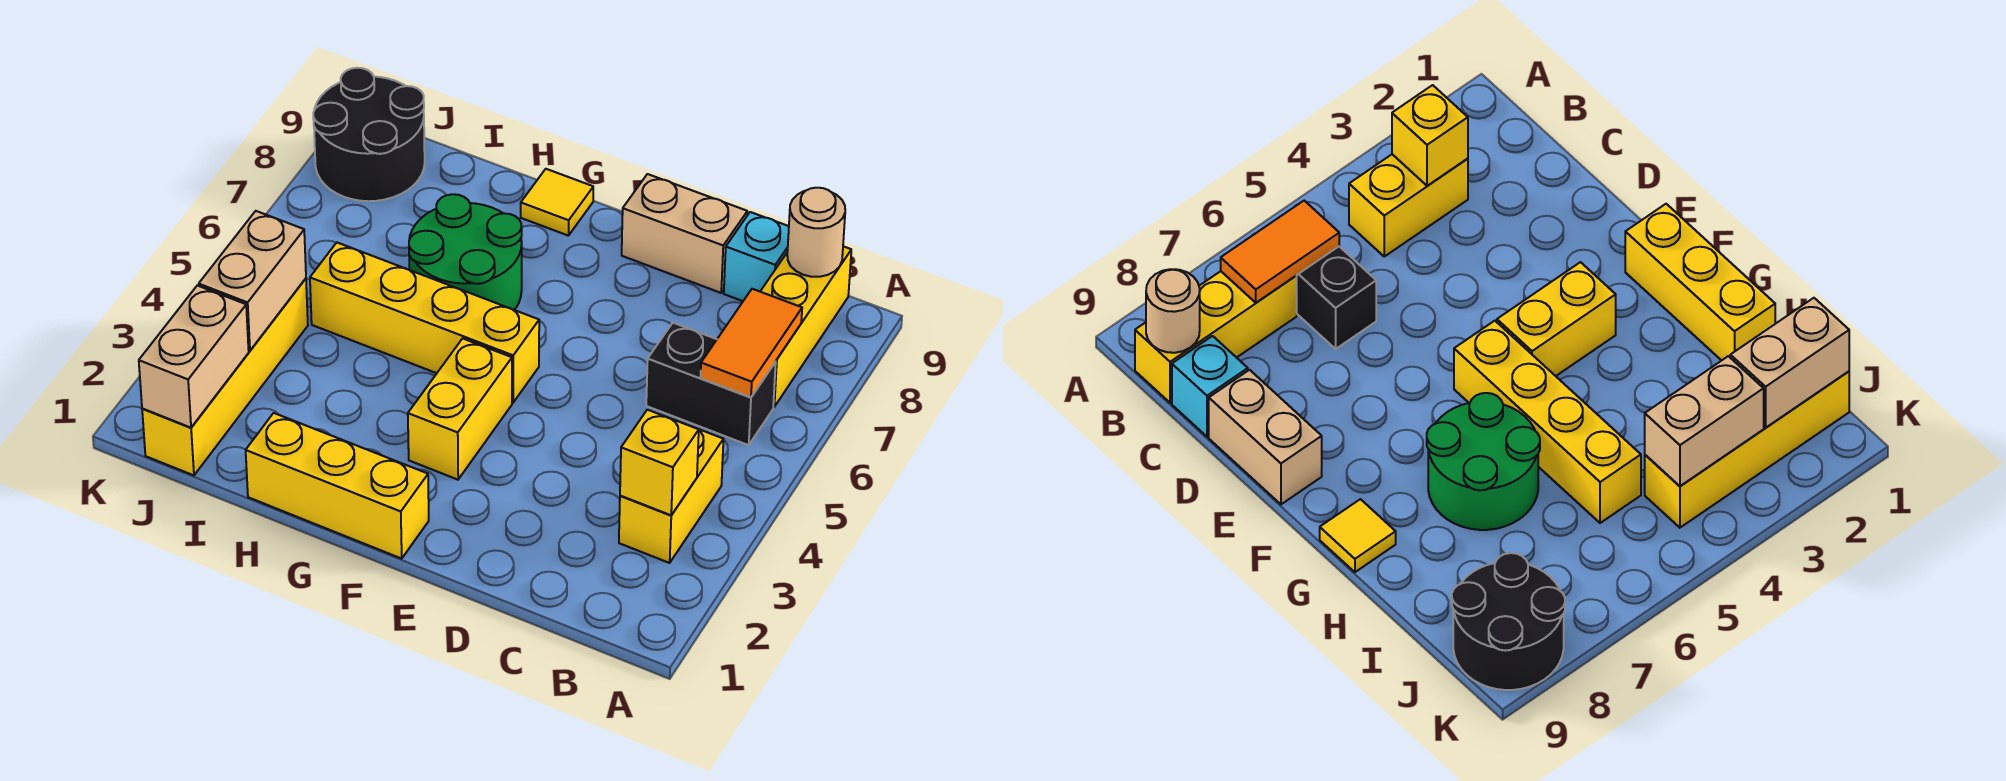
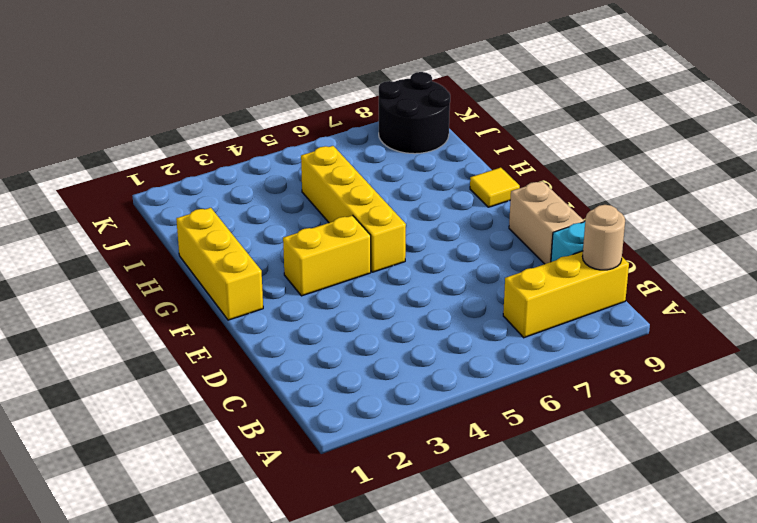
none -> yellow 1x2 brick [619,429,723,563]
none -> black 1x2 brick [646,323,776,445]
none -> green 2x2 round brick [409,194,522,310]

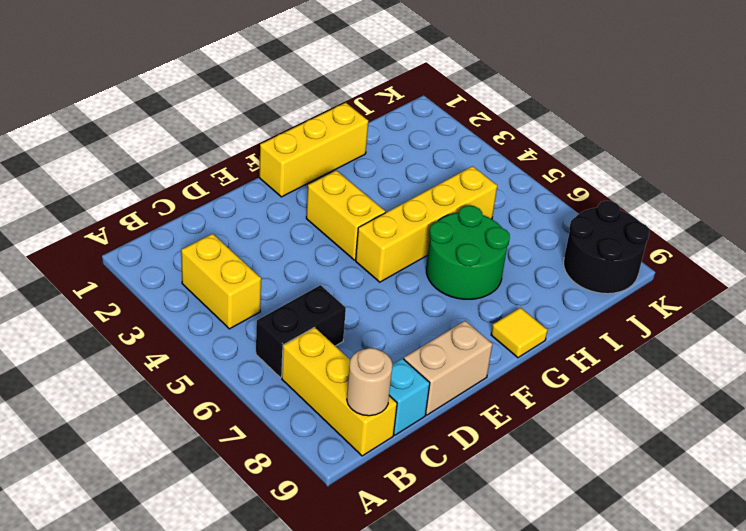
none -> yellow 1x4 brick [142,278,308,475]
none -> yellow 1x1 brick [620,410,699,515]
none -> orange 1x2 tile [700,289,802,397]

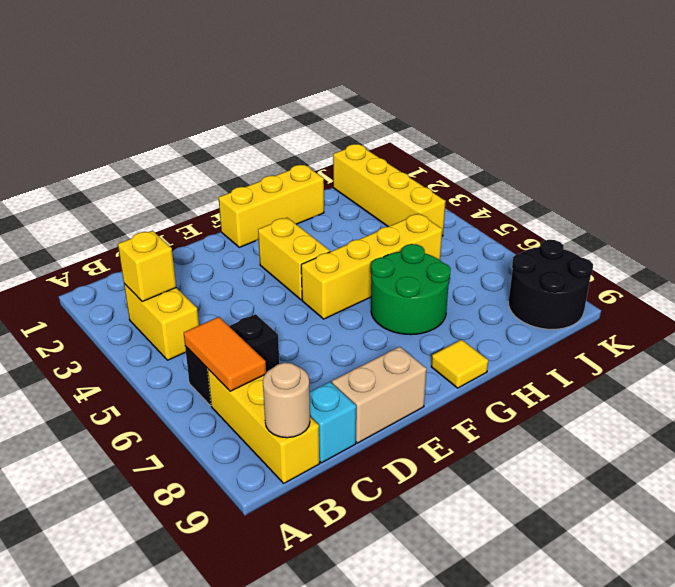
none -> tan 1x2 brick [139,285,249,428]
none -> tan 1x2 brick [199,211,306,351]

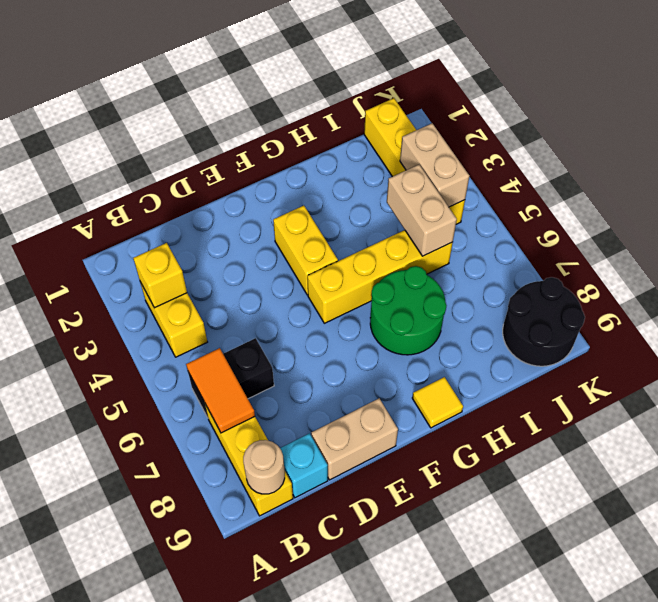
tan 1x2 brick [387,165,457,256] -> tan 1x2 brick moved to [139,285,249,428]
none -> yellow 1x3 brick [246,413,429,559]

